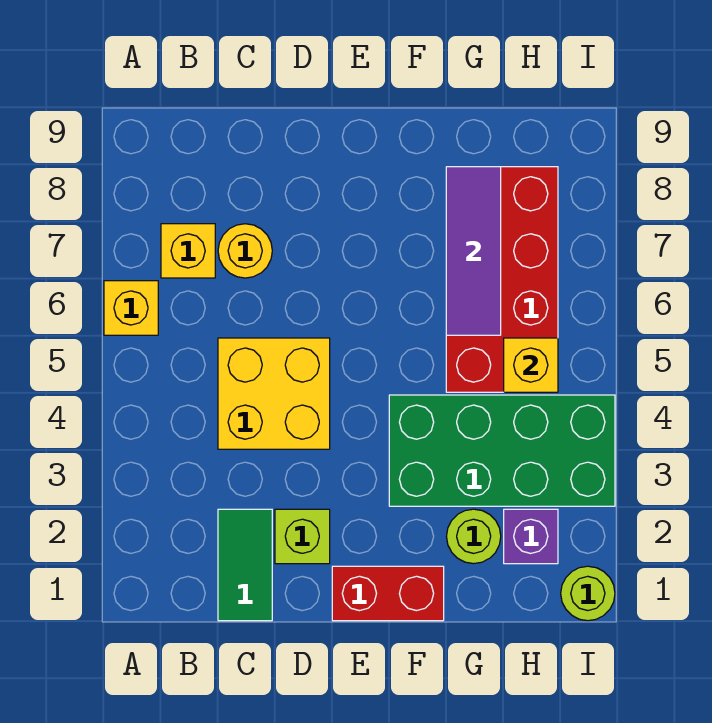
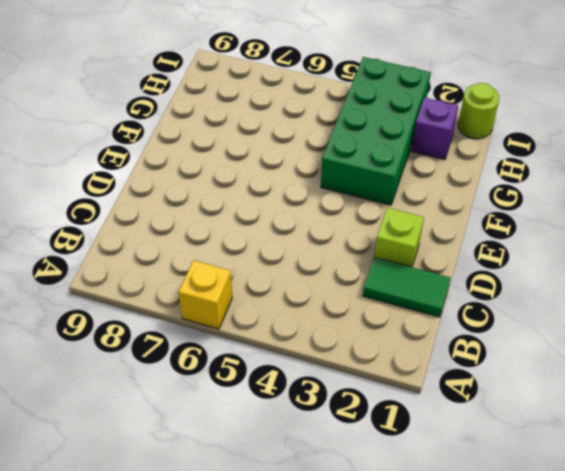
none -> yellow 1x1 brick [161,224,215,278]
none -> yellow 2x2 brick [218,338,330,449]
none -> yellow 1x1 round brick [218,224,272,278]

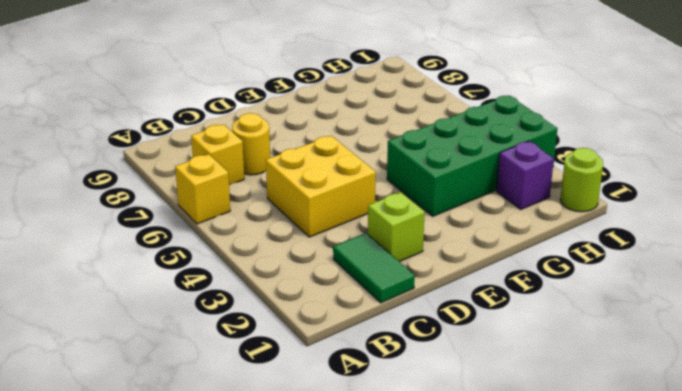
none -> red 1x2 brick [332,566,444,621]
none -> lime 1x1 round brick [447,509,501,564]
none -> red 2x4 brick [446,167,558,392]

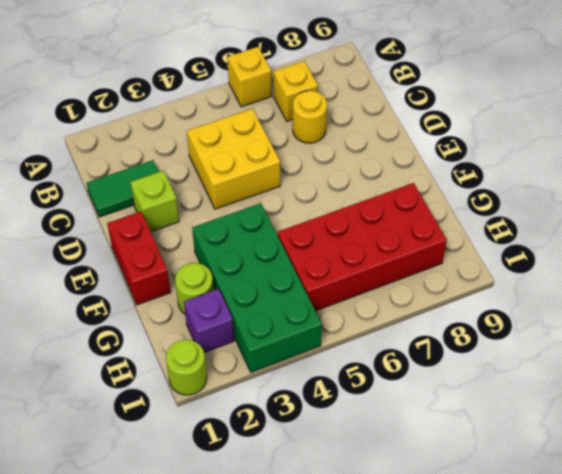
none -> purple 1x3 tile [446,167,501,335]
none -> yellow 1x1 brick [504,338,558,392]

